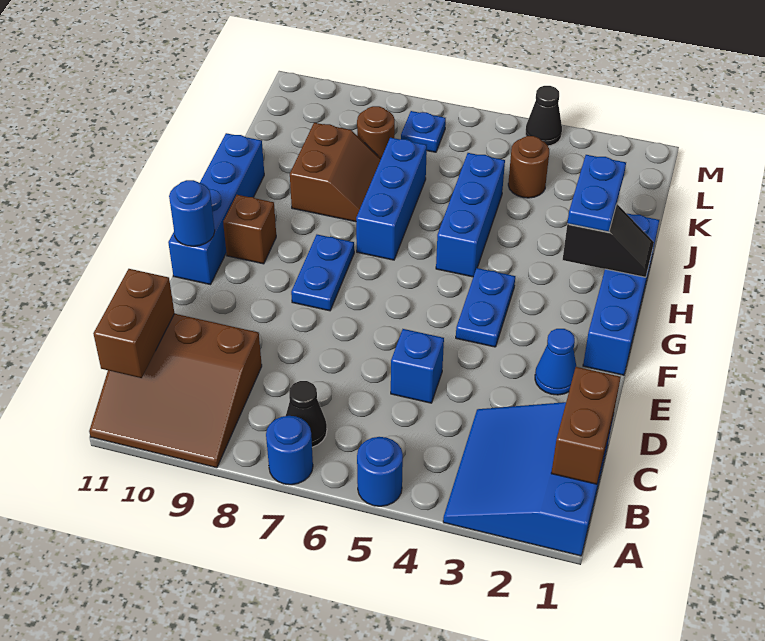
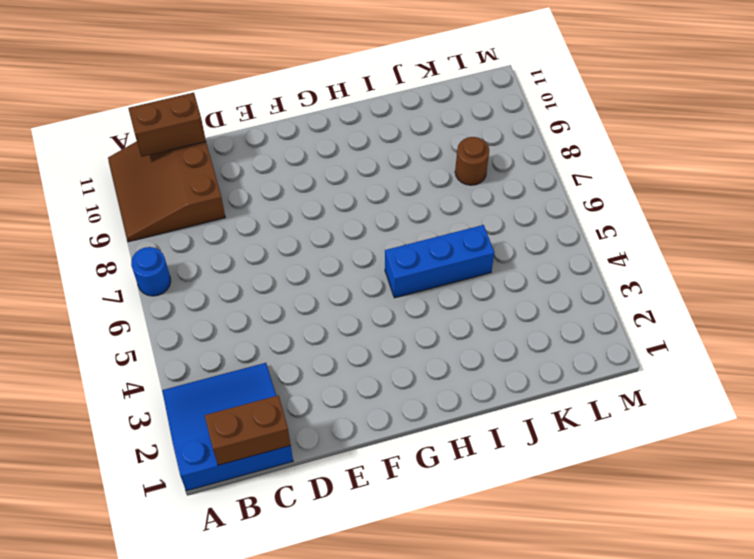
none -> blue 1x1 round brick [357,437,403,506]
none -> black 1x1 cone [286,381,327,447]
none -> blue 1x1 brick [391,329,444,403]

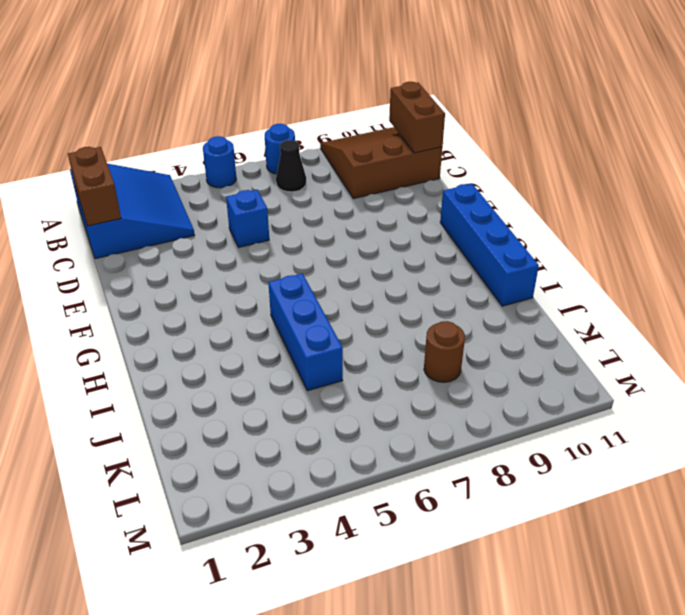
none -> blue 1x1 cone [535,329,576,395]
none -> blue 1x4 brick [583,213,659,375]
none -> blue 1x2 plate [456,268,515,347]

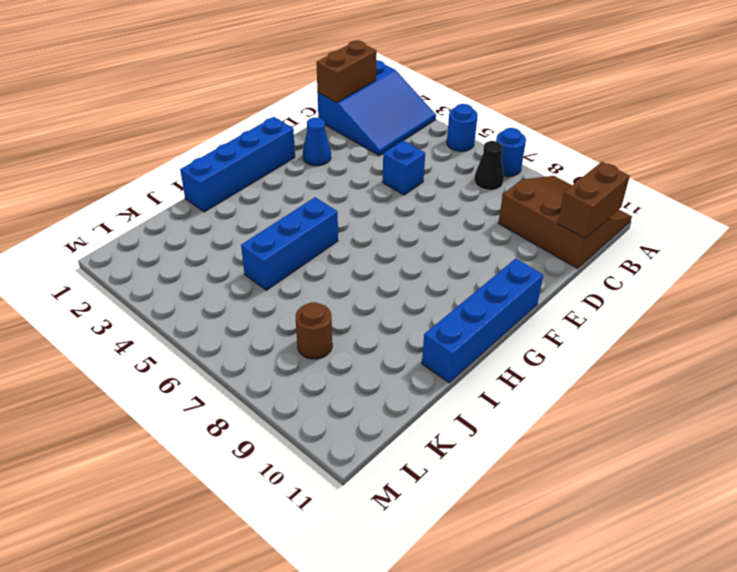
none -> blue 1x2 plate [456,268,515,347]
none -> blue 1x2 plate [291,235,354,311]
none -> brown 1x1 brick [223,195,276,264]

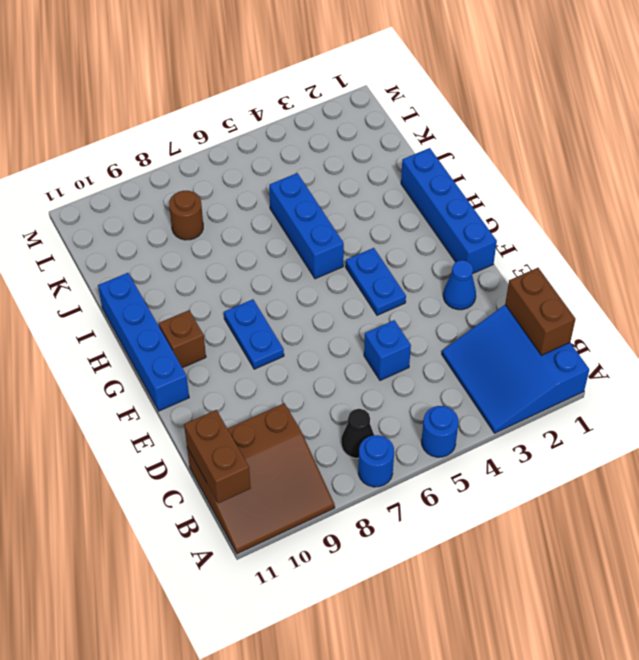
none -> blue 1x3 brick [356,138,427,260]
none -> brown 2x2 slope [290,123,381,222]
none -> brown 1x1 round brick [508,136,549,198]

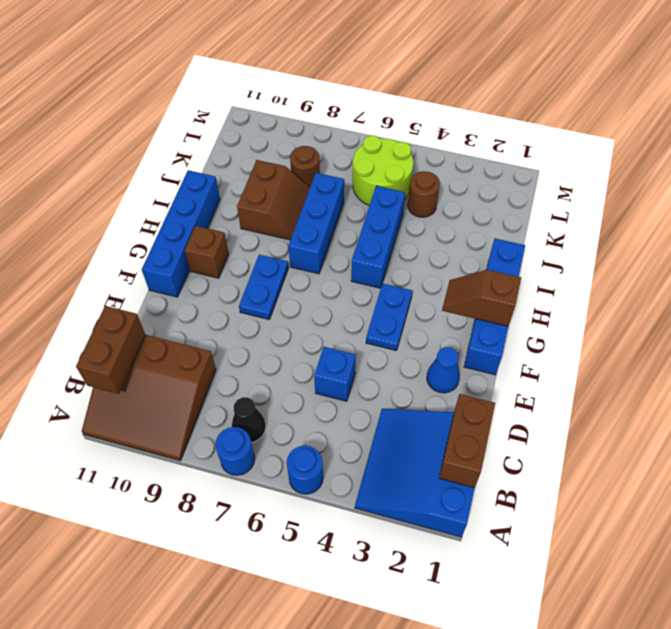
brown 1x2 slope [442,270,521,326] -> none
lime 2x2 round brick [353,136,413,205] -> none
none -> blue 1x1 plate [401,111,446,152]
none -> black 1x1 cone [525,86,562,146]
none -> blue 1x1 round brick [169,180,215,246]

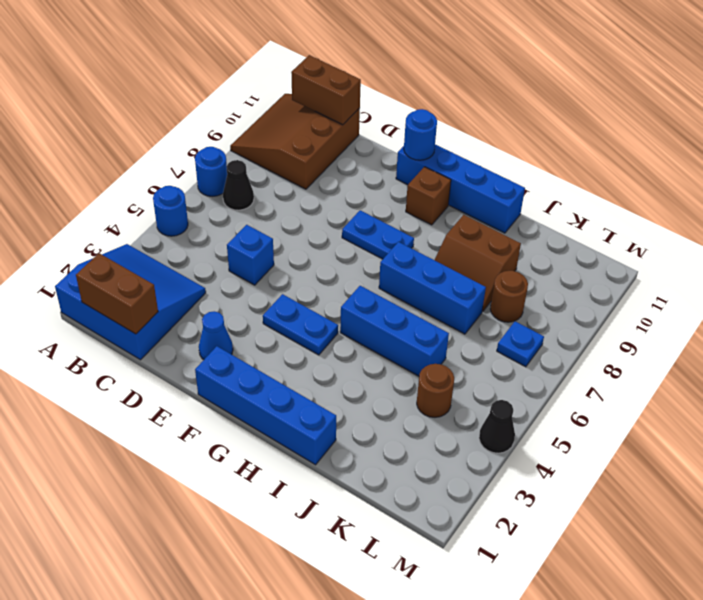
none -> black 1x2 slope [563,204,654,277]
none -> blue 1x2 plate [567,155,626,232]

